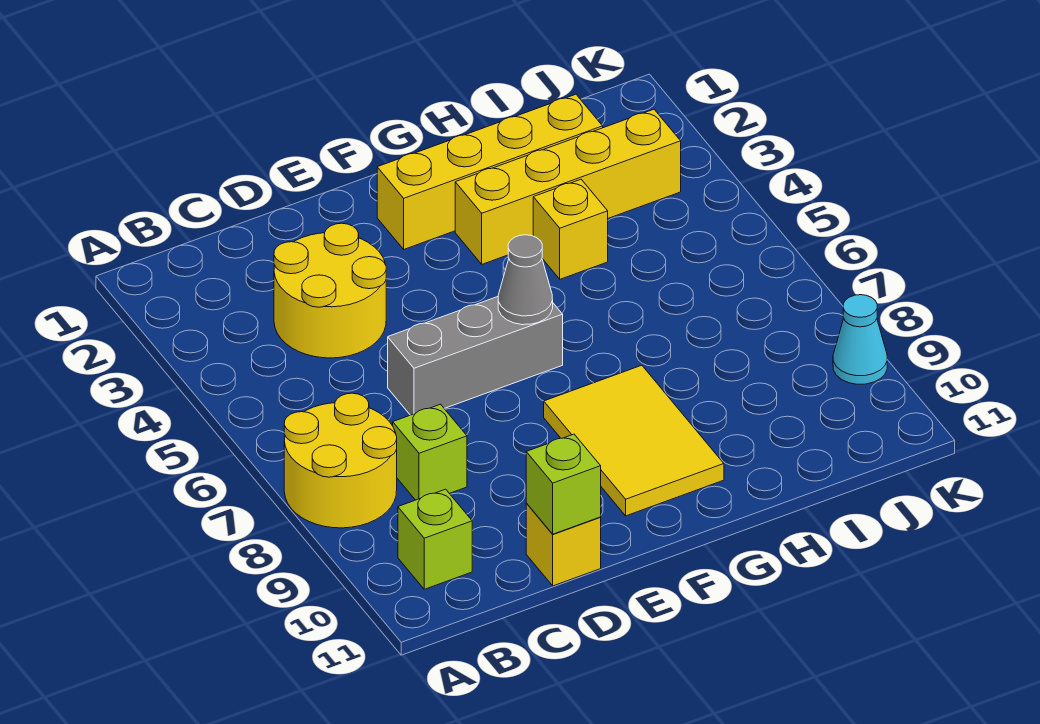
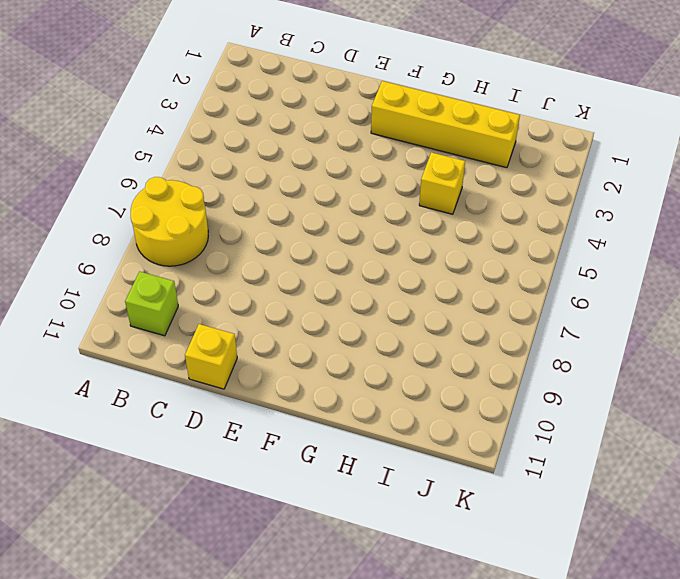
none -> yellow 2x2 round brick [274,223,386,358]
none -> lime 1x1 brick [393,404,467,500]
none -> grey 1x3 brick [388,297,563,415]

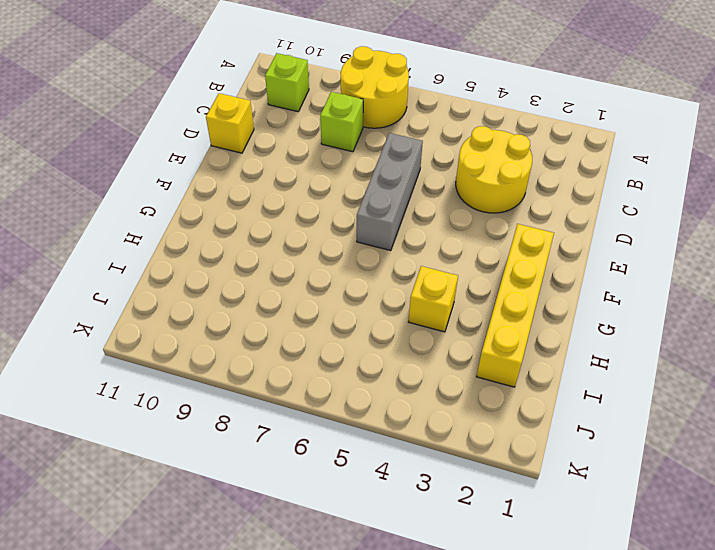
none -> yellow 2x3 tile [544,365,724,516]
none -> yellow 1x4 brick [455,109,681,264]
none -> cyan 1x1 cone [833,295,887,384]

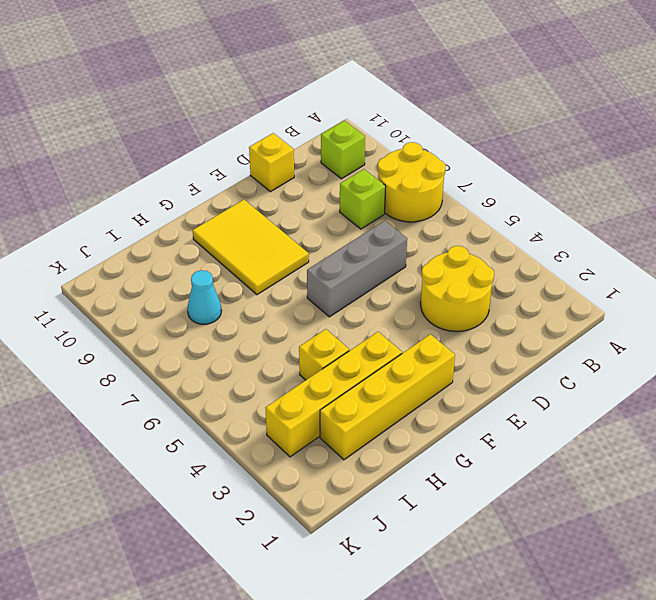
cyan 1x1 cone [187,270,222,324] -> cyan 1x1 cone moved to [833,295,887,384]
none -> lime 1x1 brick [526,434,601,534]
none -> grey 1x1 cone [498,235,553,325]

